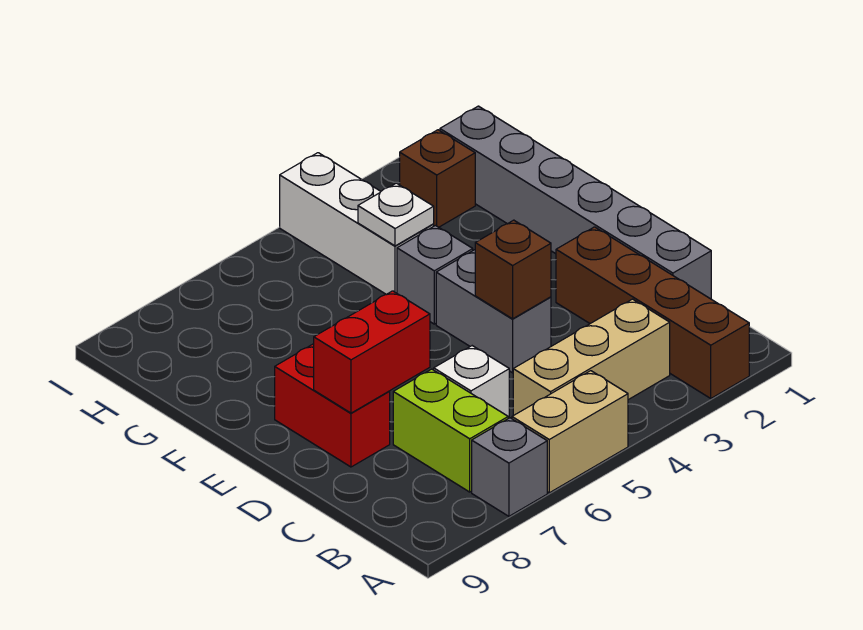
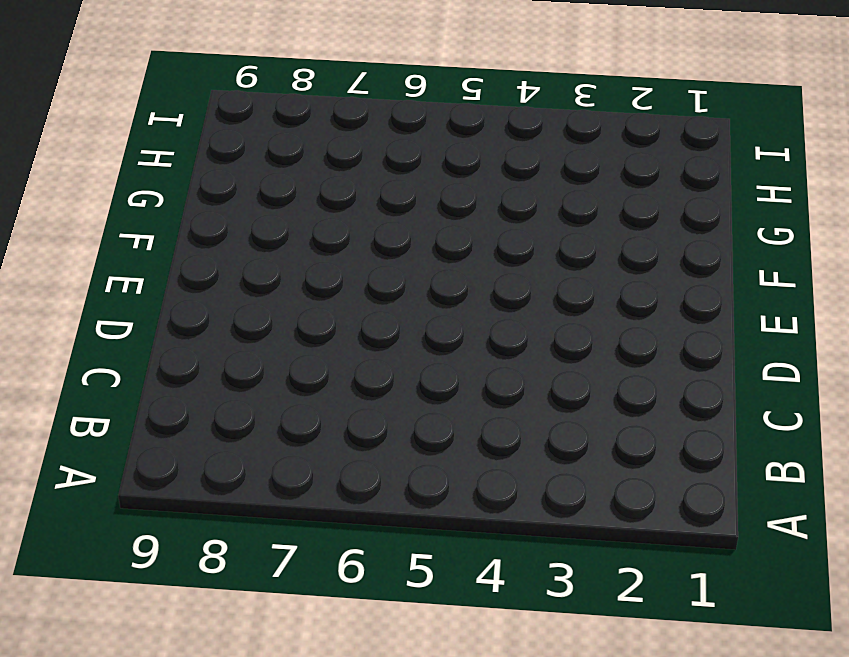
none -> brown 1x4 brick [556,227,749,398]
none -> tan 1x2 brick [512,371,628,493]
none -> grey 1x1 brick [472,418,547,516]

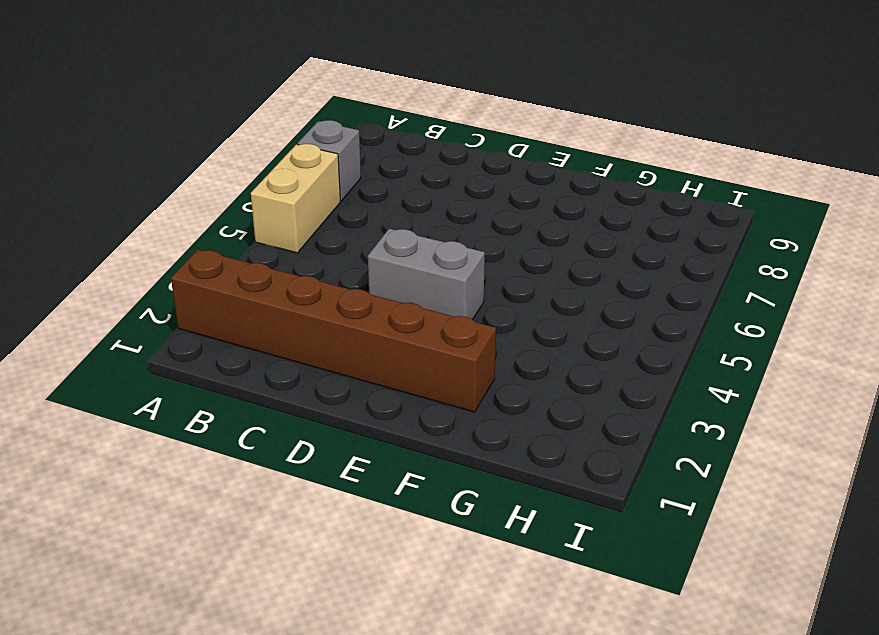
brown 1x6 brick [171,249,496,412] -> brown 1x4 brick [556,227,749,398]
none -> tan 1x3 brick [513,299,670,416]
none -> lime 1x2 brick [393,369,508,492]
none -> grey 1x6 brick [440,106,711,299]

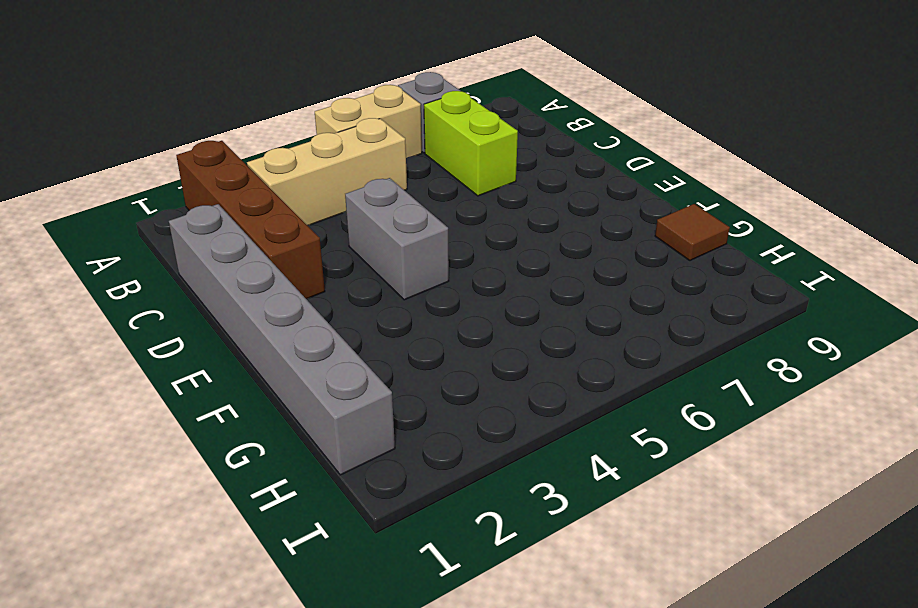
brown 1x1 tile [655,204,730,261] -> none
none -> white 1x1 brick [434,346,509,418]
none -> red 1x2 brick [275,344,390,467]
none -> grey 1x1 brick [397,226,473,324]

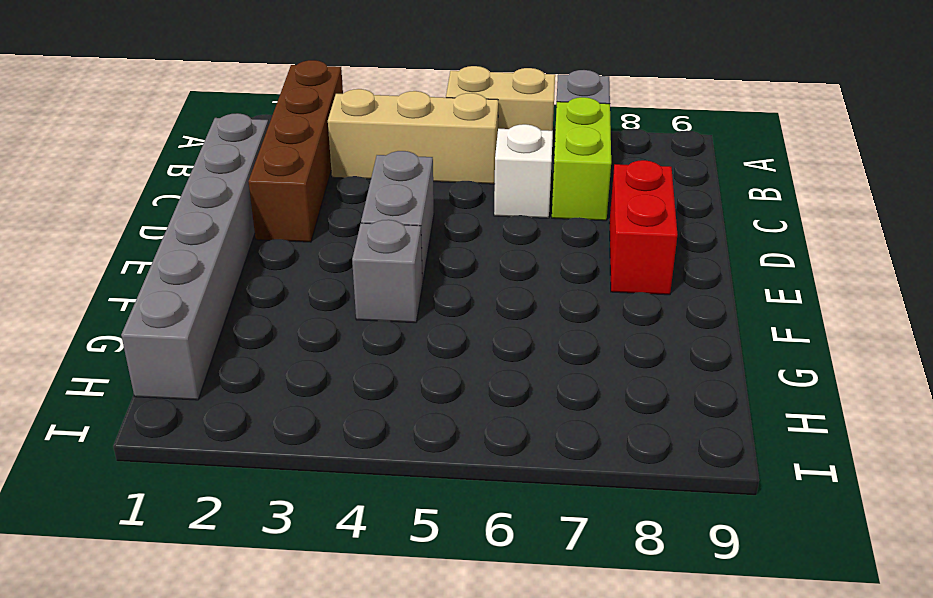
none -> white 1x3 brick [280,153,434,294]
none -> brown 1x1 brick [400,130,475,227]
none -> brown 1x1 brick [475,220,551,319]

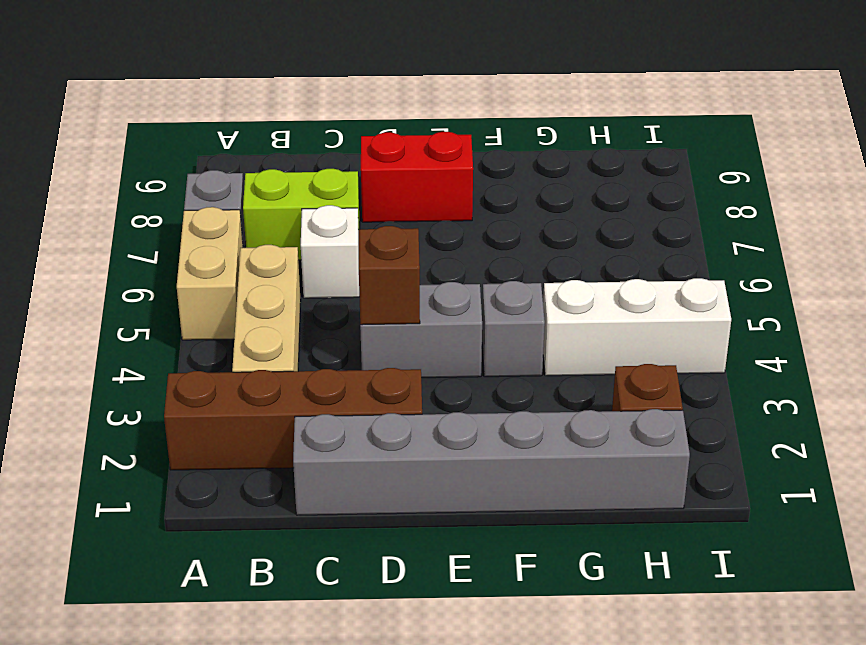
none -> red 1x2 brick [314,291,430,413]
none -> white 1x1 plate [358,183,434,246]

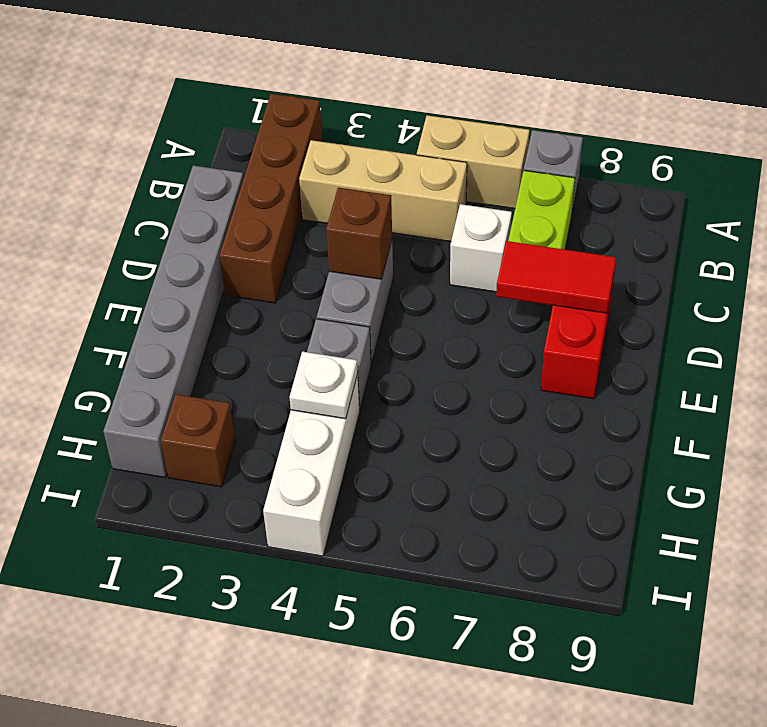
red 1x2 tile [496,241,616,313] -> red 1x2 brick [314,291,430,413]

